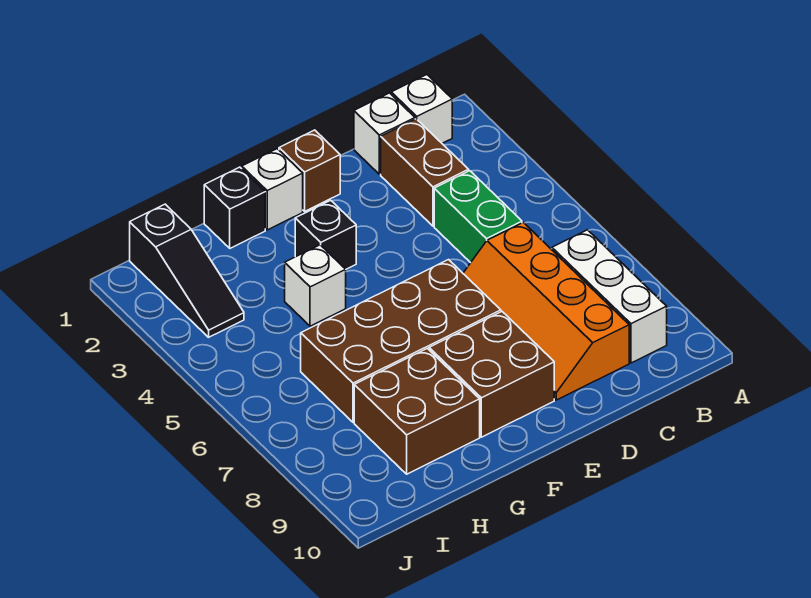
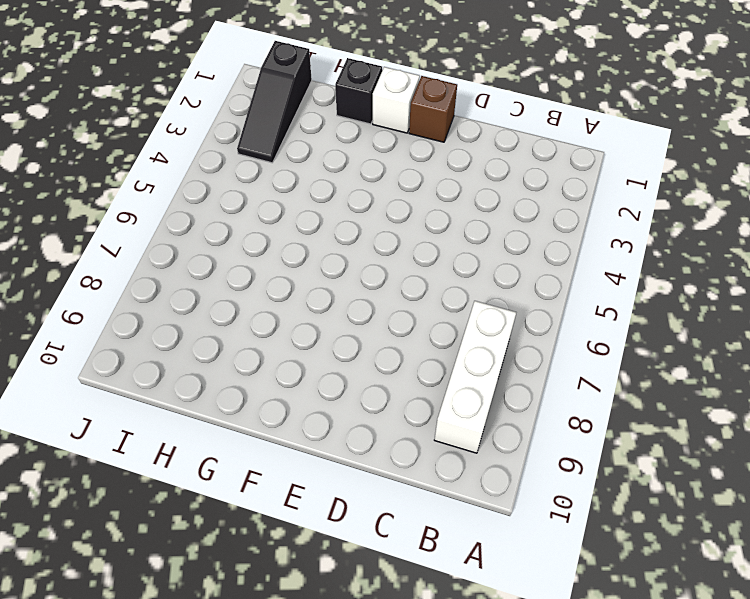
none -> white 1x1 brick [391,75,452,143]
none -> white 1x1 brick [354,93,415,174]
none -> brown 1x2 brick [381,119,469,226]

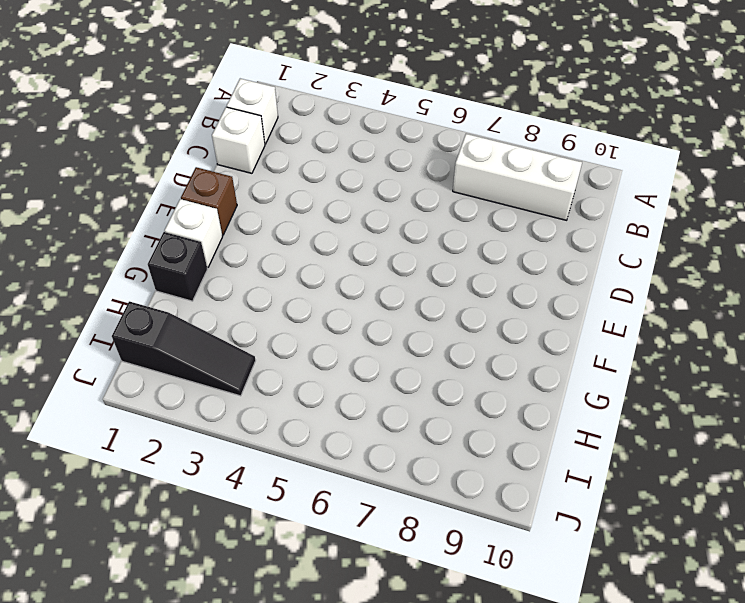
none -> brown 1x2 brick [381,119,469,226]
none -> green 1x2 brick [434,171,522,263]
none -> orange 2x4 slope [463,222,629,400]

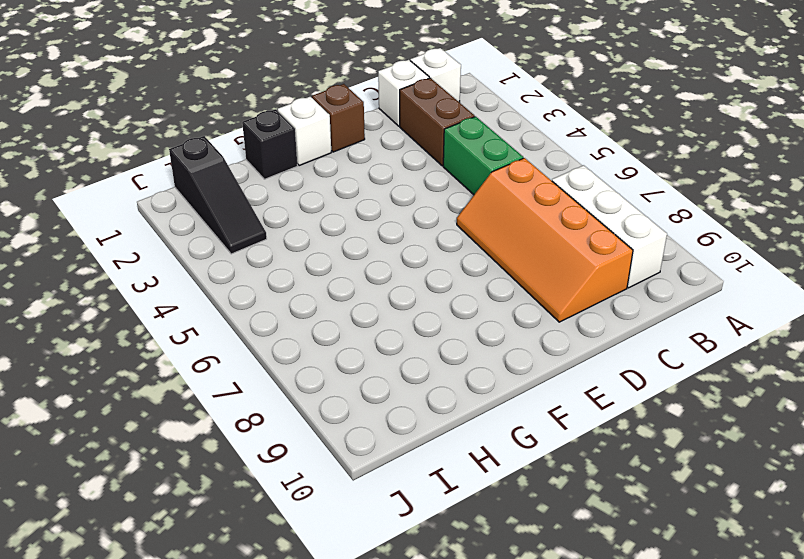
none -> brown 2x4 brick [301,260,501,422]
none -> brown 2x2 brick [429,312,554,437]
none -> black 1x1 brick [295,200,356,269]

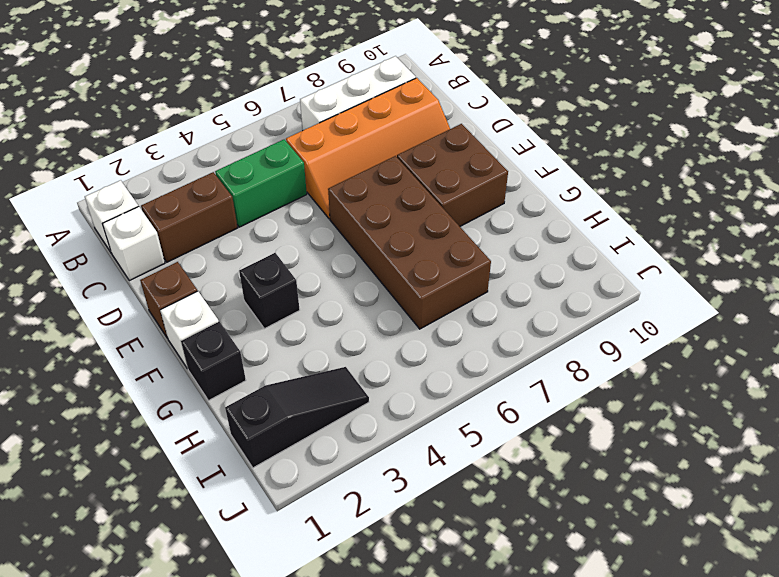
none -> white 1x1 brick [285,245,346,326]
none -> brown 2x2 brick [354,348,480,474]

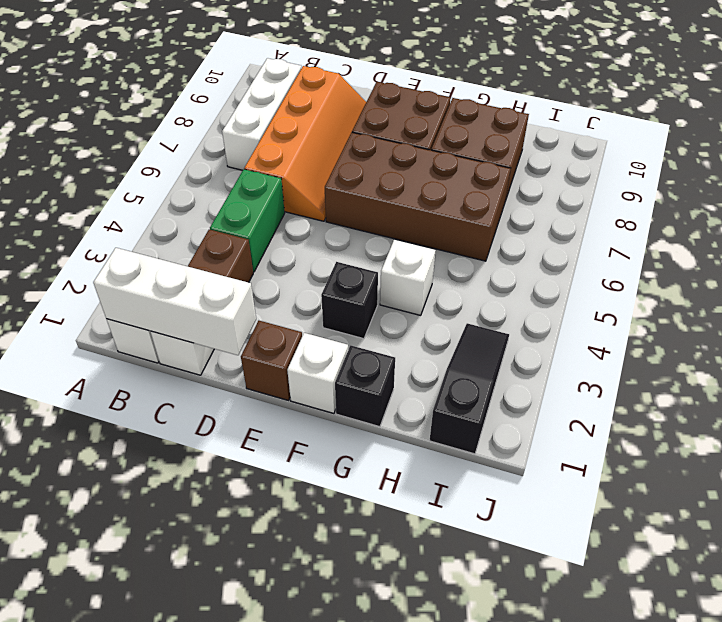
white 1x3 brick [93,248,256,355] -> none

